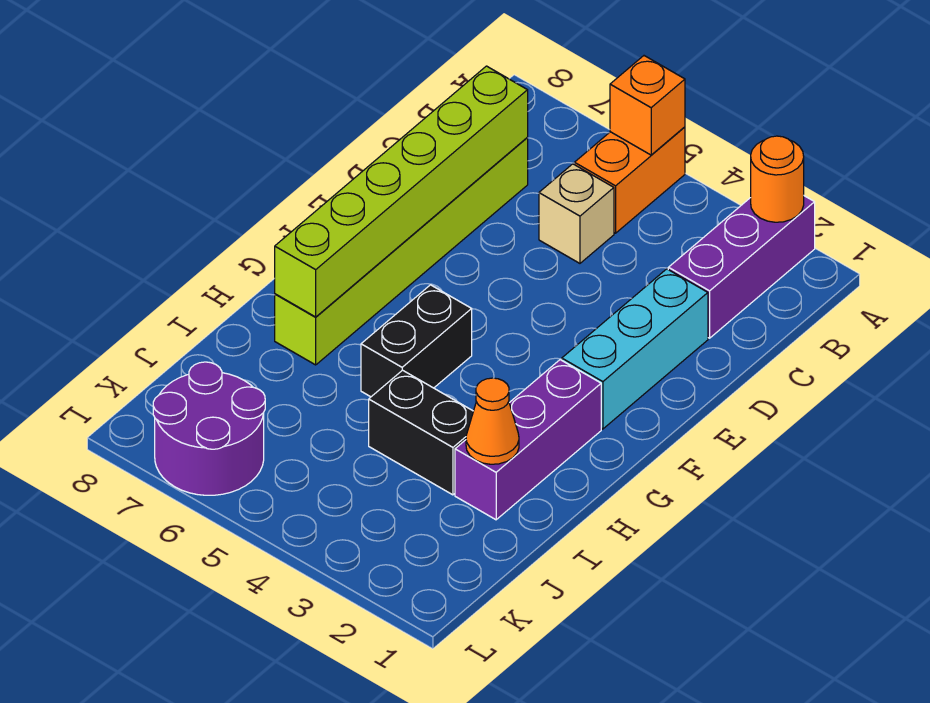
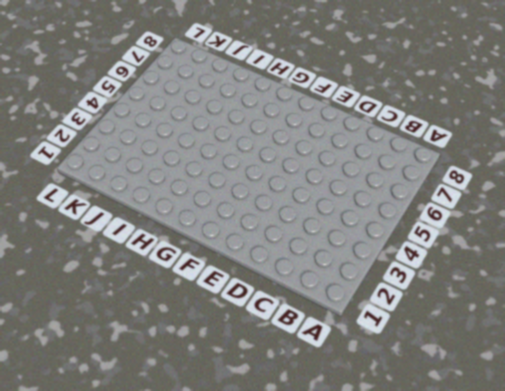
none -> purple 1x3 brick [668,196,815,338]
none -> orange 1x2 brick [574,127,685,233]
none -> tan 1x1 brick [539,164,614,263]

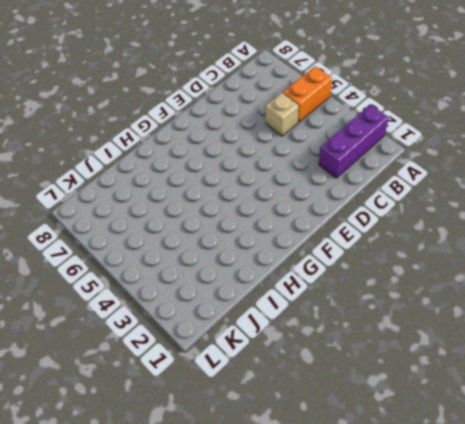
none -> lime 1x6 brick [275,138,528,365]
none -> cyan 1x3 brick [562,269,708,429]
none -> purple 1x3 brick [455,360,601,520]

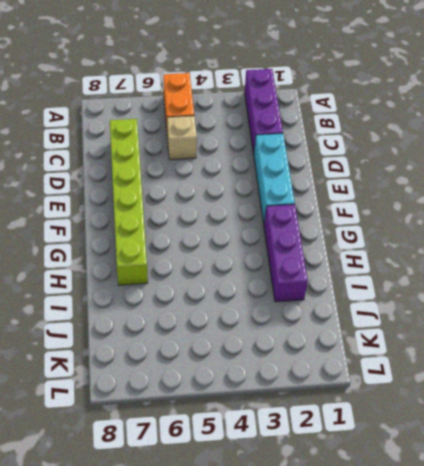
none -> black 1x2 brick [361,285,472,397]
none -> black 1x2 brick [369,370,473,495]
none -> purple 2x2 round brick [153,362,265,495]

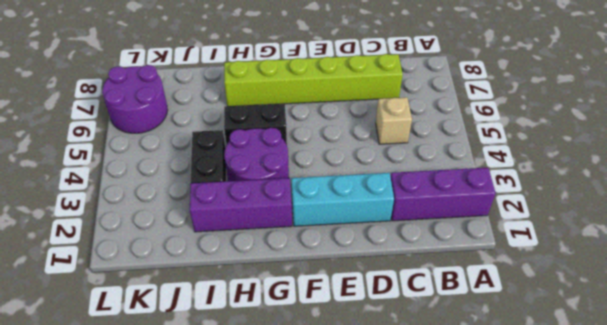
purple 2x2 round brick [224,128,289,181] -> none
none -> orange 1x2 brick [574,127,685,233]
none -> orange 1x1 round brick [751,136,804,222]
none -> orange 1x1 brick [610,56,685,155]

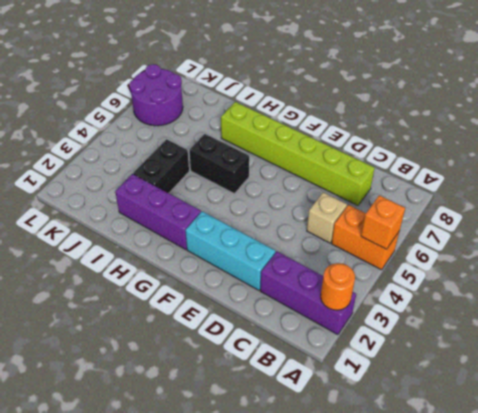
none -> lime 1x6 brick [275,66,528,317]
none -> orange 1x1 cone [466,378,519,464]

